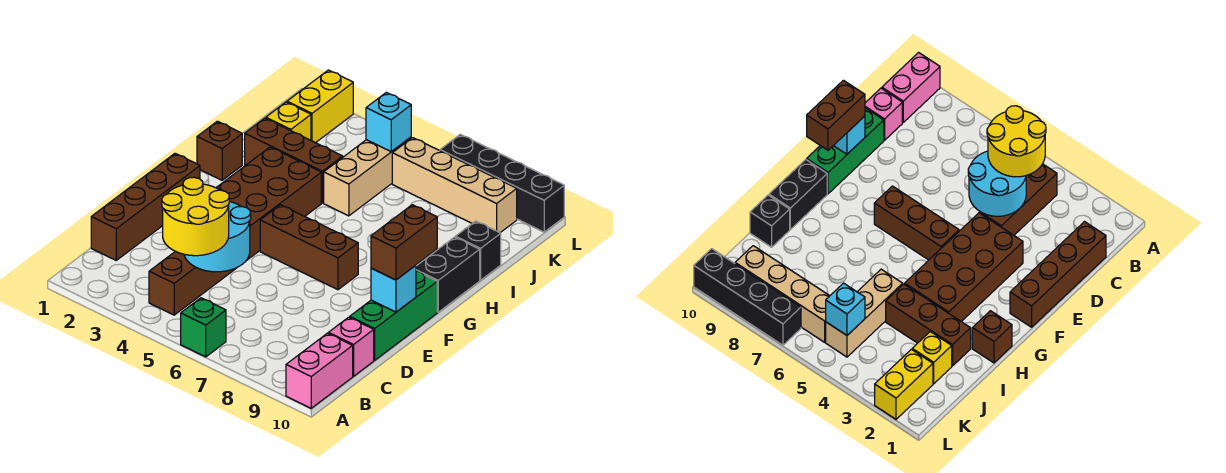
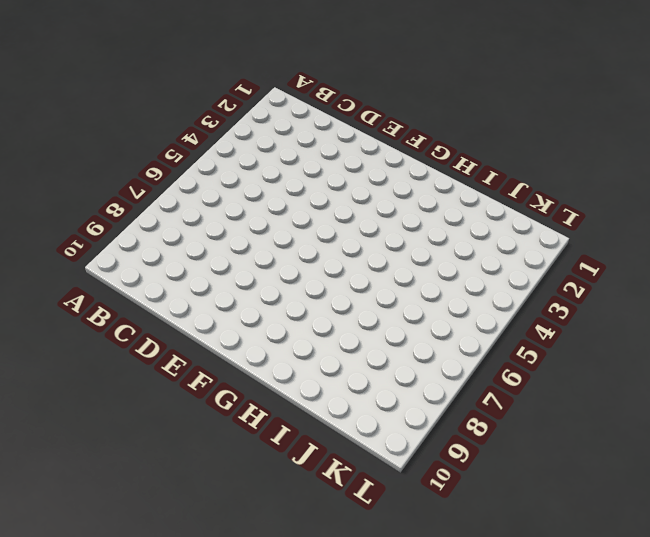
none -> green 1x1 brick [181,298,226,357]
none -> pink 1x2 brick [286,333,353,408]
none -> brown 1x3 brick [149,251,236,315]

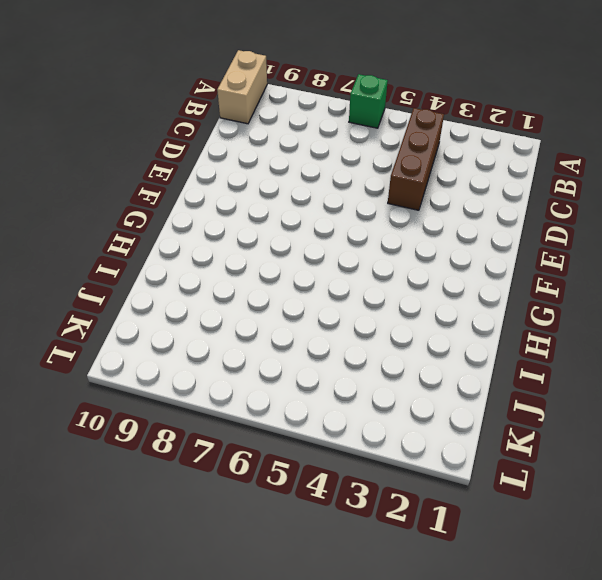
tan 1x2 brick [217,50,267,124] -> pink 1x2 brick [286,333,353,408]
none -> brown 1x4 brick [91,154,200,260]
none -> pink 1x1 brick [329,317,374,376]
none -> green 1x3 brick [350,271,437,360]

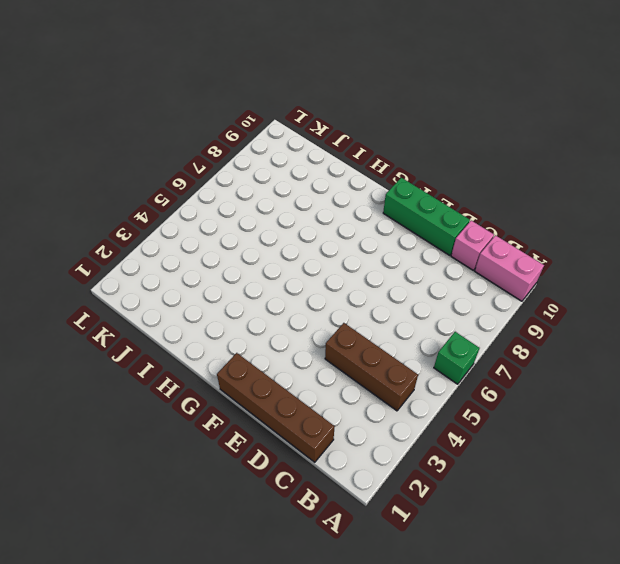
none -> brown 2x4 brick [216,147,321,261]
none -> brown 1x3 brick [260,205,358,290]
none -> black 1x2 brick [416,237,480,312]

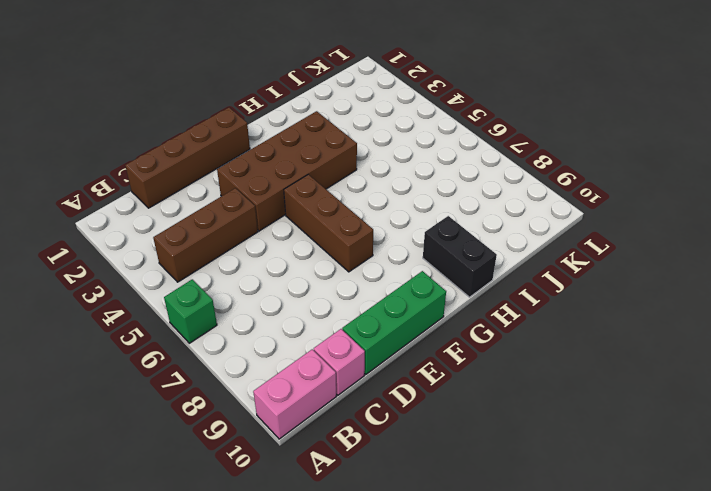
black 1x2 brick [423,216,497,297] -> black 1x2 brick turned to [416,237,480,312]
none -> brown 1x1 brick [197,121,242,180]
none -> brown 1x3 brick [245,118,343,203]
none -> tan 1x3 brick [324,137,411,216]

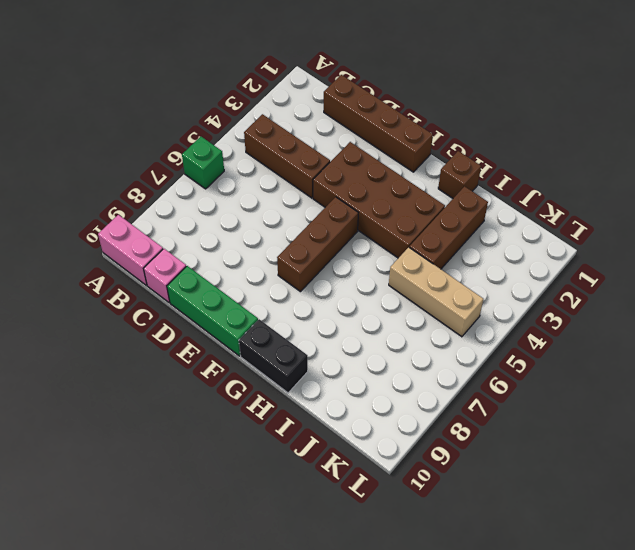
none -> black 1x1 brick [456,221,501,280]
none -> yellow 1x1 brick [266,102,311,140]
none -> yellow 1x2 brick [287,70,353,143]

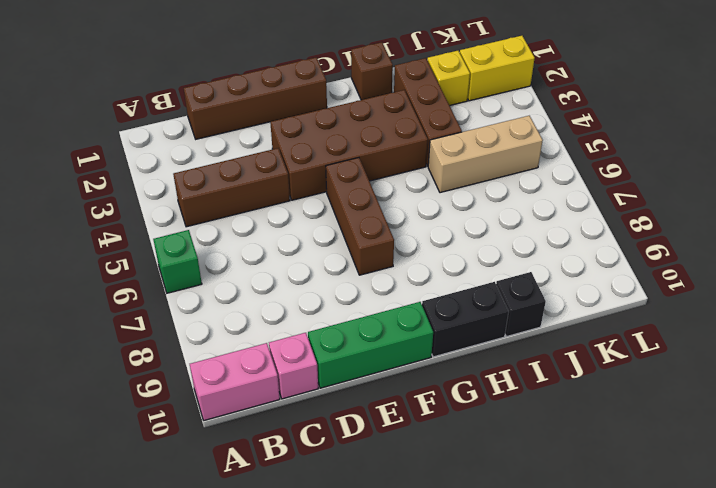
none -> tan 1x4 brick [392,138,517,233]
none -> black 1x4 brick [440,134,564,232]
none -> cyan 2x2 round brick [184,201,251,272]

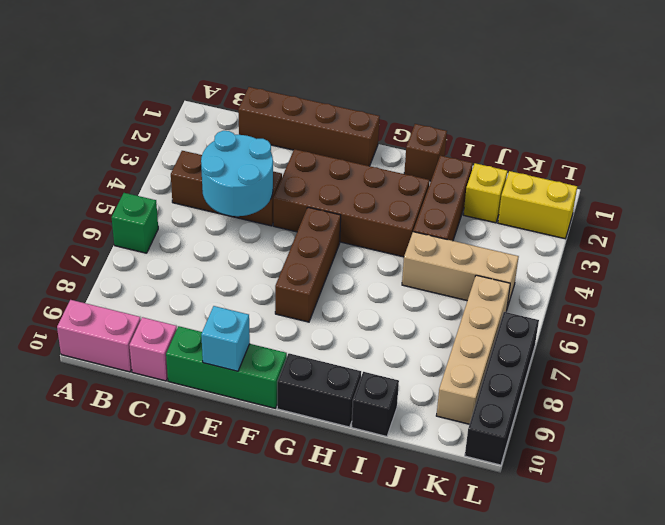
none -> cyan 1x1 brick [366,92,411,152]
none -> yellow 2x2 round brick [162,177,229,256]
none -> brown 1x2 brick [371,205,437,280]

